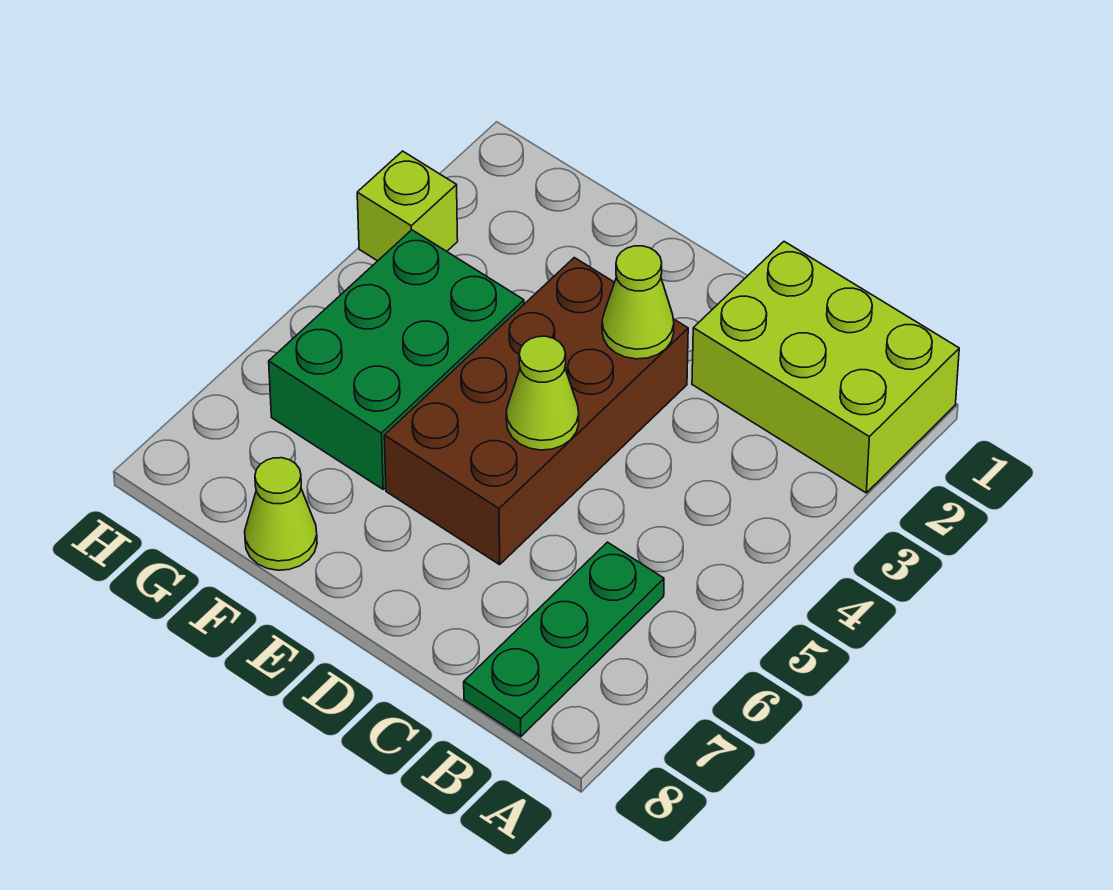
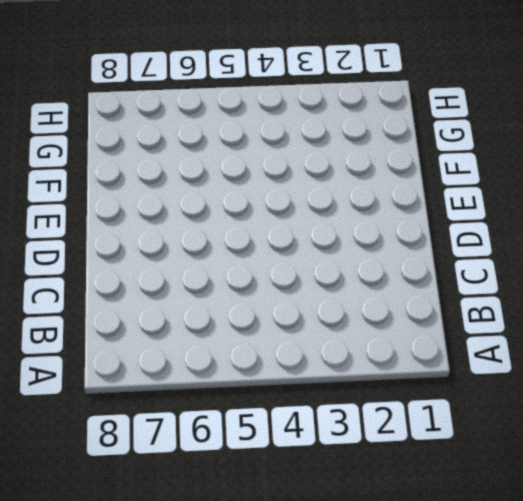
none -> lime 2x3 brick [692,242,959,493]
none -> green 1x3 plate [464,542,664,737]

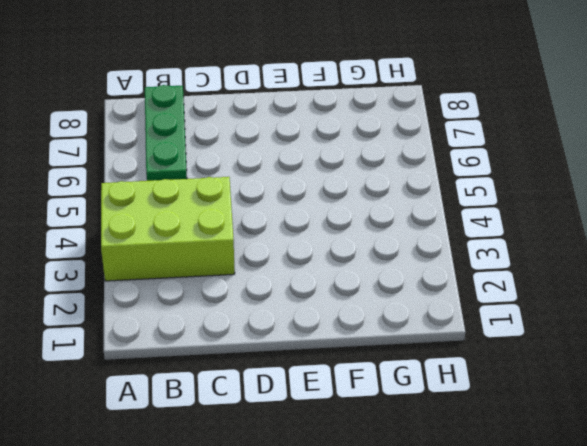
lime 2x3 brick [101,177,235,281] -> lime 2x3 brick moved to [692,242,959,493]
none -> brown 2x4 brick [384,258,688,565]
none -> green 2x3 brick [269,230,524,489]

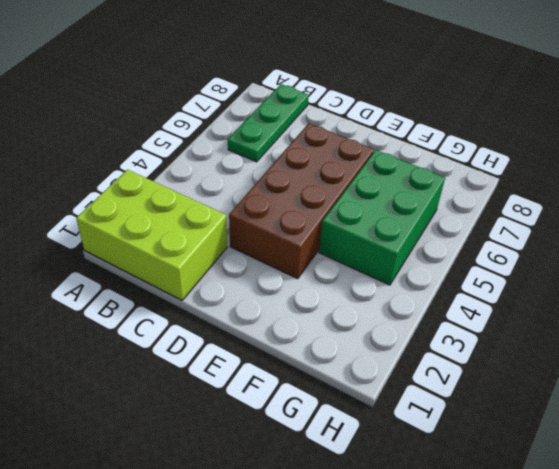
none -> lime 1x1 cone [245,458,317,570]
none -> lime 1x1 brick [357,151,458,261]

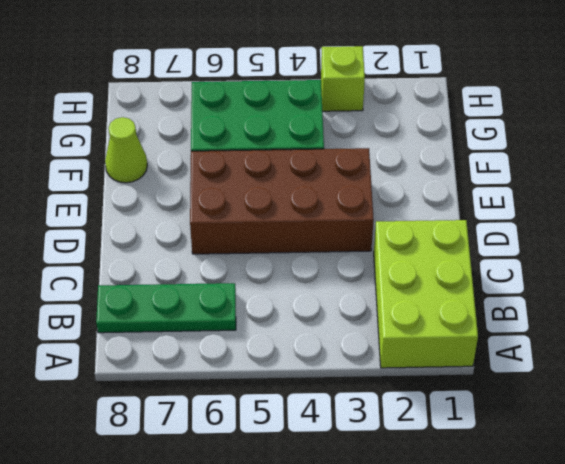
none -> lime 1x1 cone [602,246,674,359]
none -> lime 1x1 cone [506,336,579,450]

